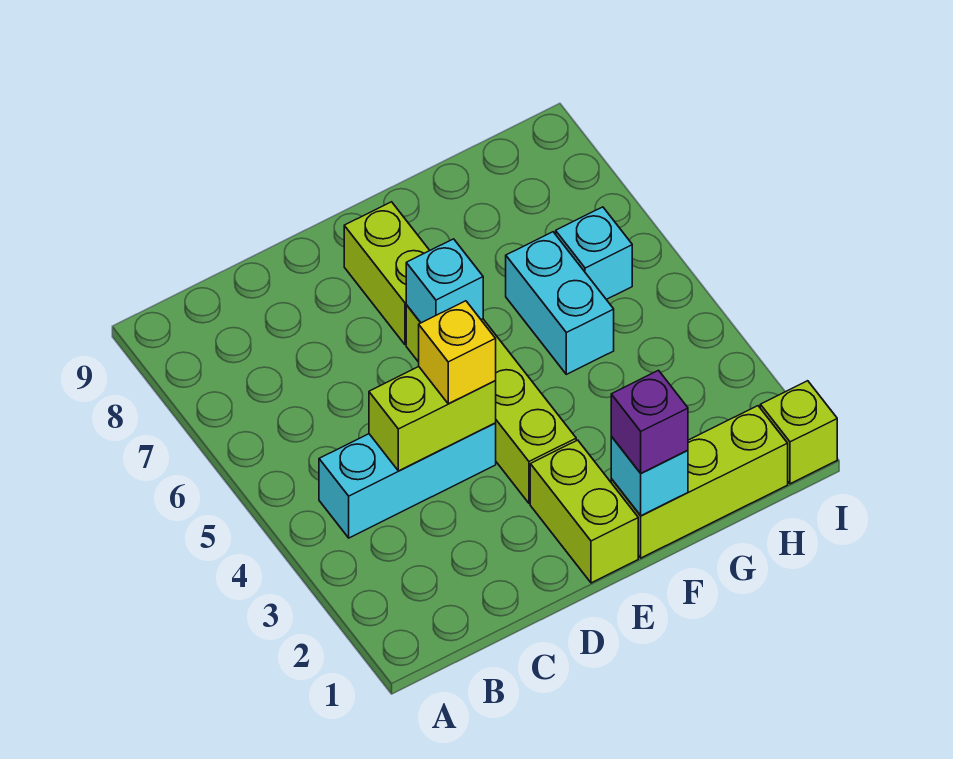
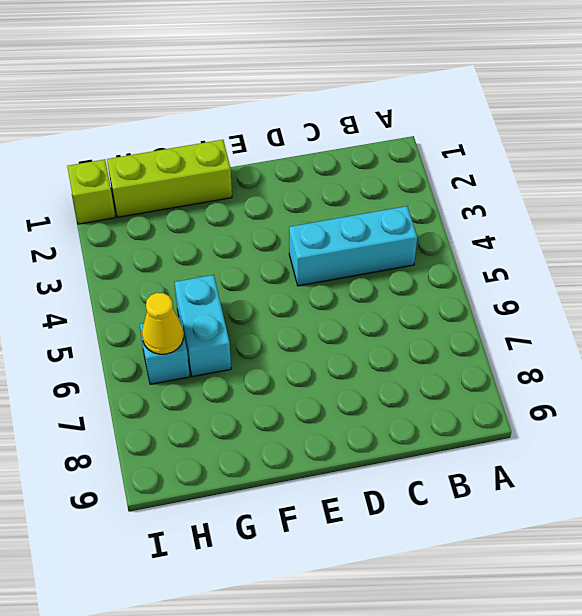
yellow 1x1 cone [142,293,184,354] -> none
none -> lime 1x2 brick [530,440,638,583]
none -> lime 1x4 brick [406,305,576,503]
none -> lime 1x2 brick [344,202,430,344]

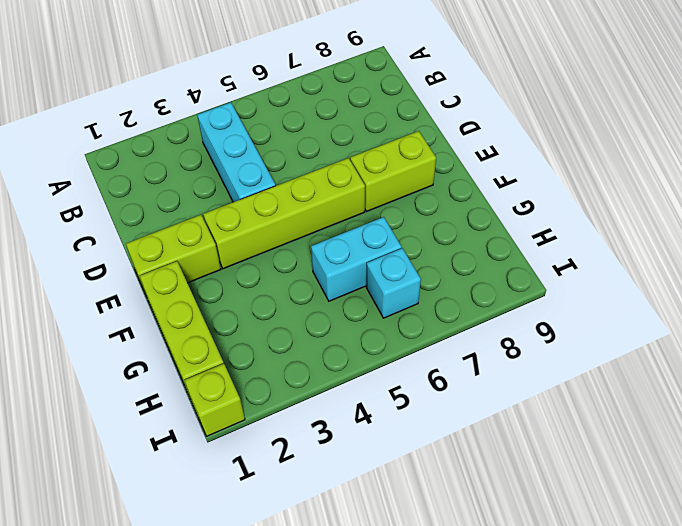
none -> lime 1x2 brick [369,367,496,471]
none -> cyan 1x1 brick [406,239,483,323]
none -> cyan 1x1 brick [611,436,688,516]

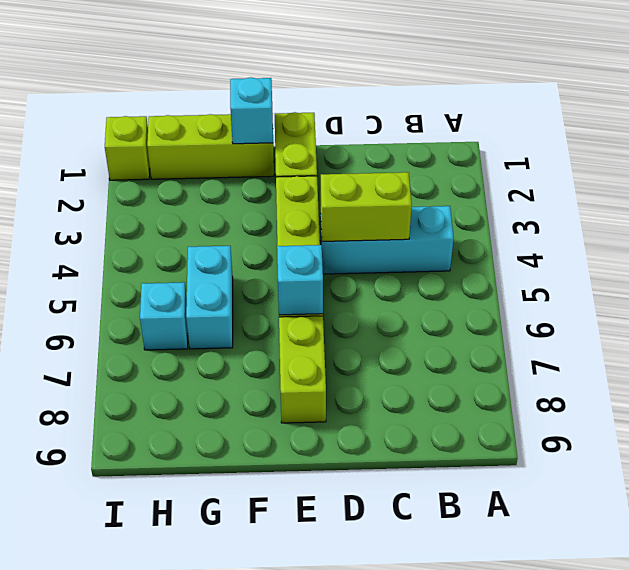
none -> yellow 1x1 brick [419,301,496,404]
none -> purple 1x1 brick [611,370,688,473]

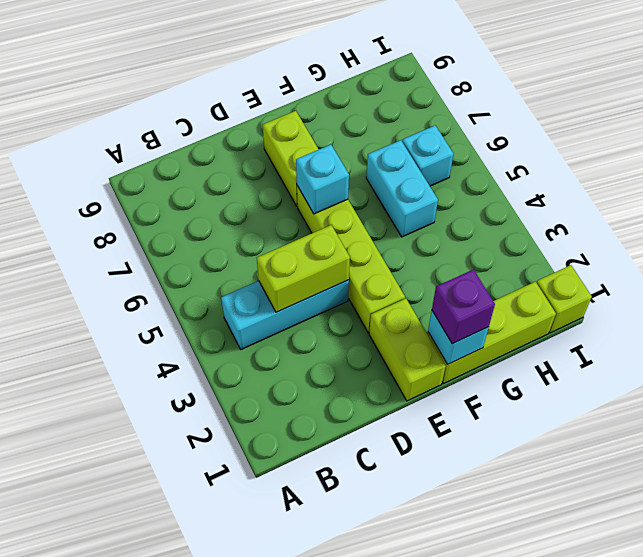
none -> yellow 1x1 brick [419,301,496,404]

